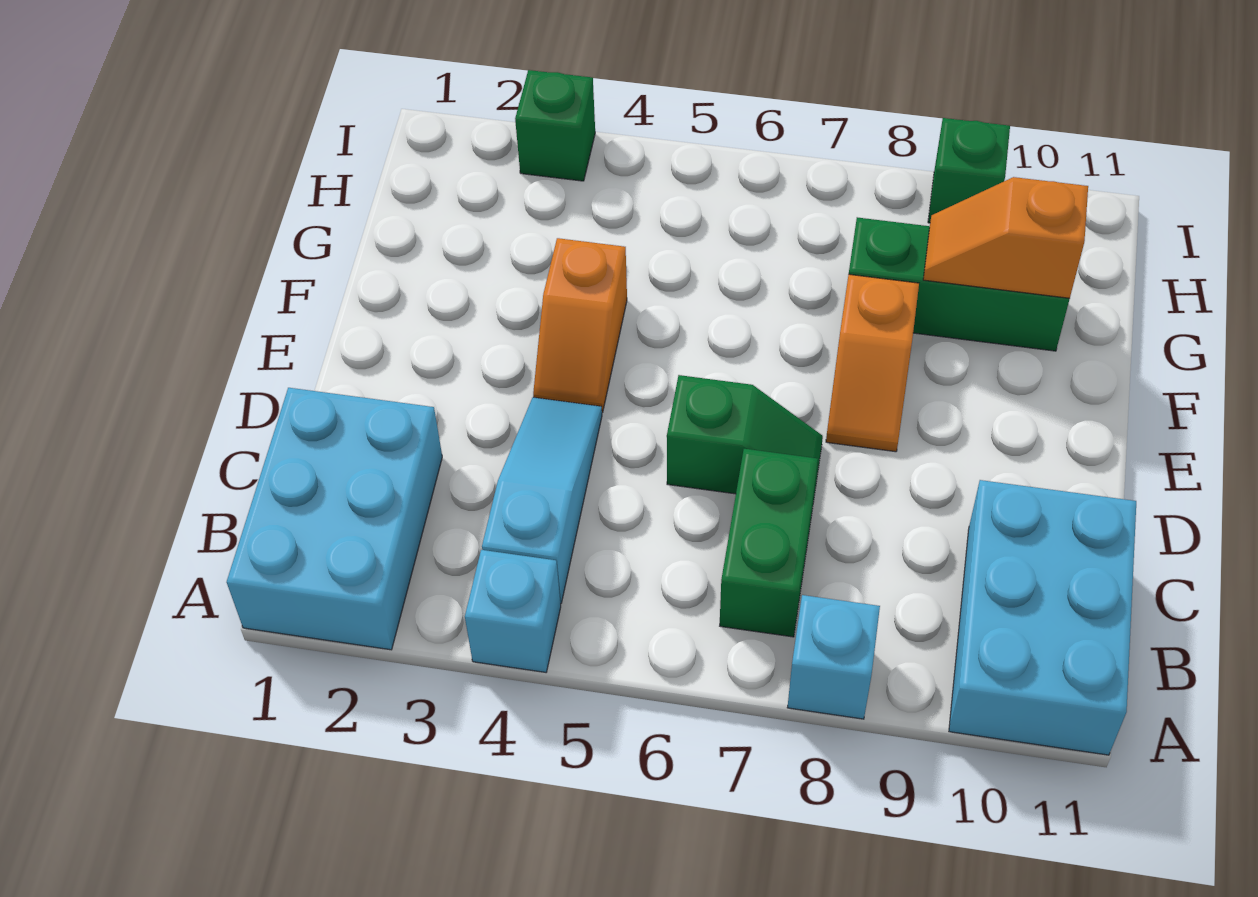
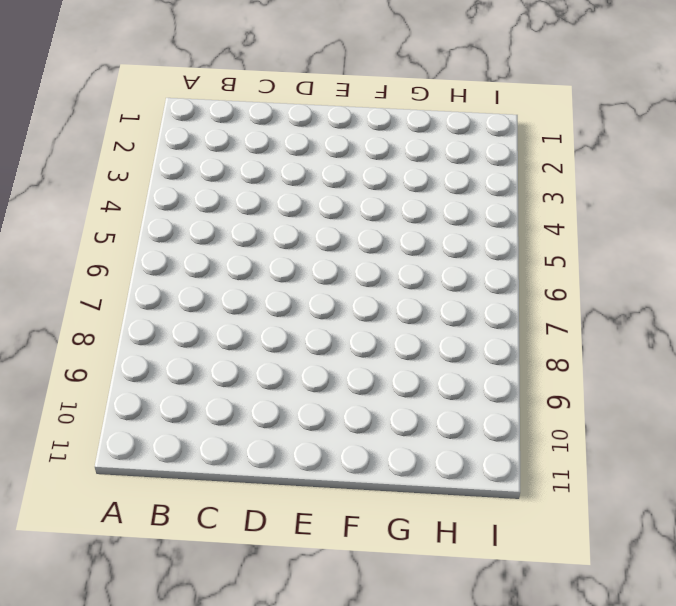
none -> cyan 2x3 brick [227,388,442,650]
none -> cyan 1x1 brick [465,550,561,672]
none -> cyan 1x1 brick [787,595,880,719]

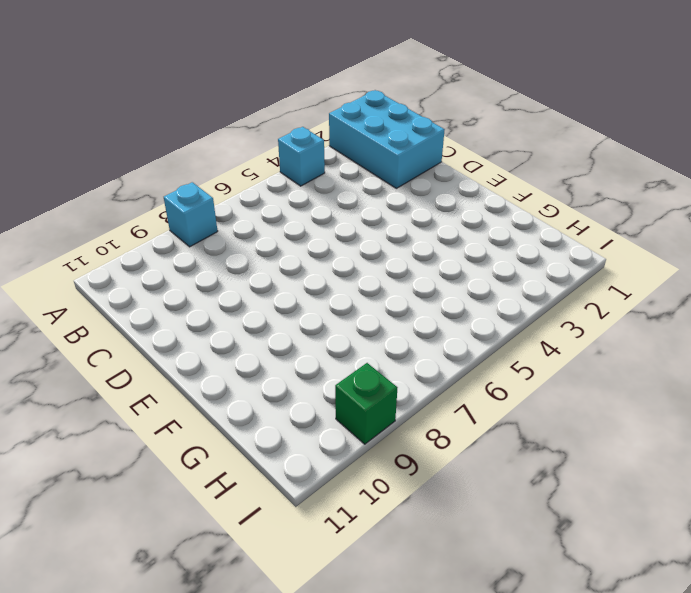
none -> cyan 2x3 brick [949,480,1136,755]
none -> cyan 1x3 slope [482,397,602,604]
none -> green 1x2 brick [720,449,818,637]

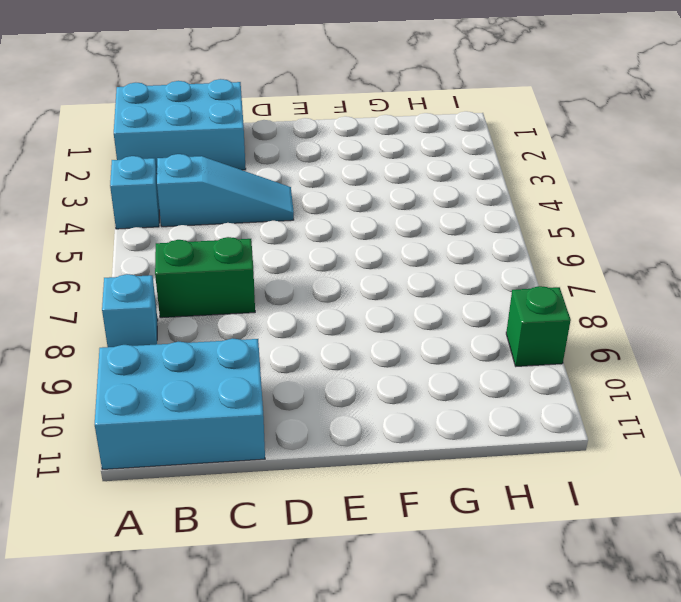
none -> green 1x2 slope [667,375,823,495]
none -> orange 1x2 slope [533,238,627,413]
none -> orange 1x2 slope [826,274,919,452]

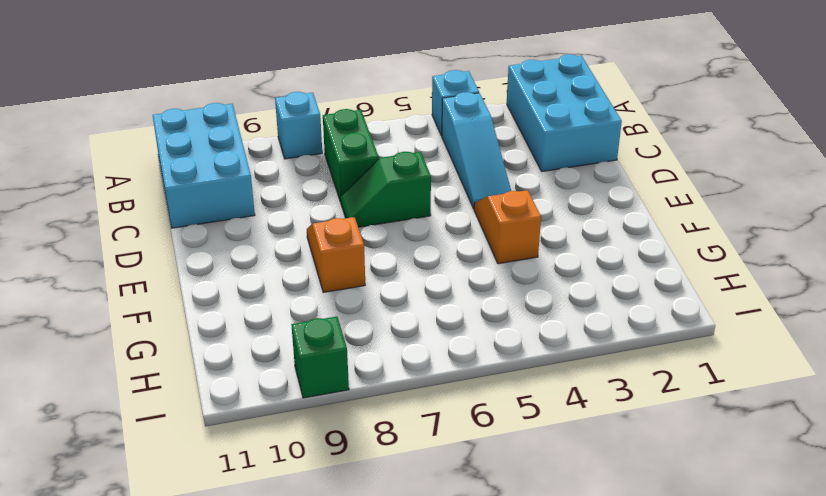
none -> green 1x3 brick [849,217,1070,351]
none -> green 1x1 brick [515,70,595,181]
none -> orange 1x2 slope [923,177,1088,298]

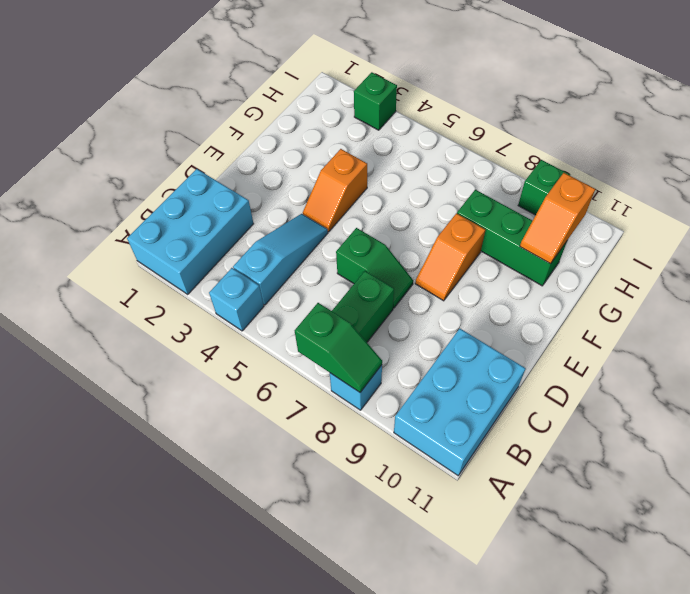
green 1x2 slope [295,303,382,392] -> none
orange 1x2 slope [520,173,595,264] -> orange 1x2 slope turned to [923,177,1088,298]

